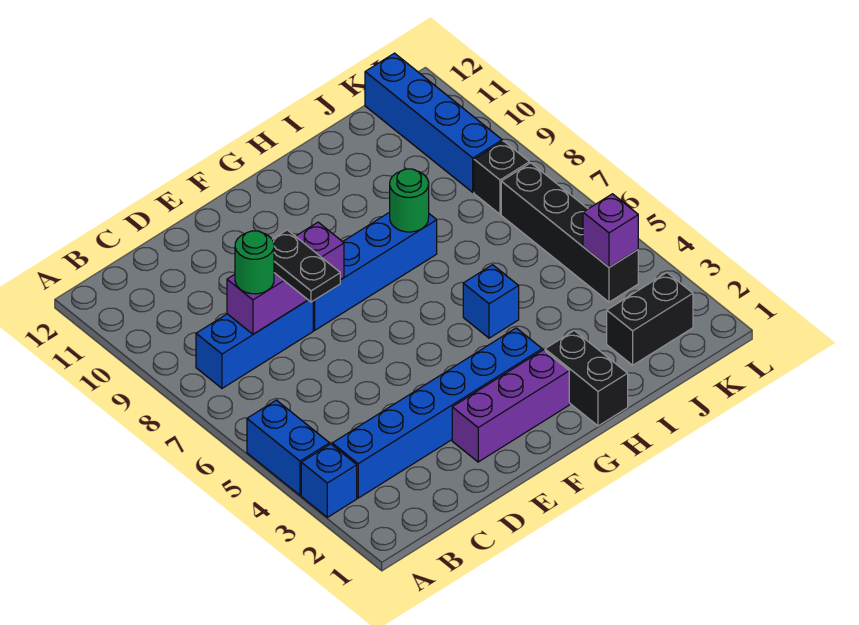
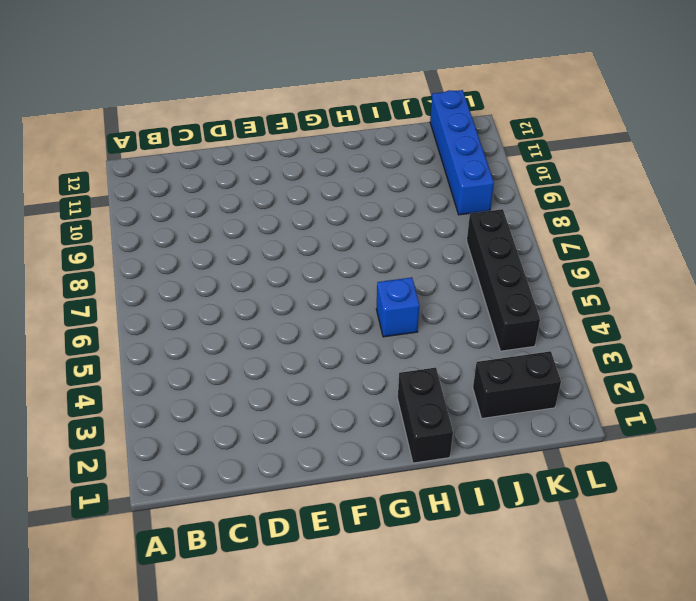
none -> blue 1x1 brick [301,444,357,517]
none -> blue 1x2 brick [247,400,330,495]
none -> blue 1x6 brick [332,328,542,498]

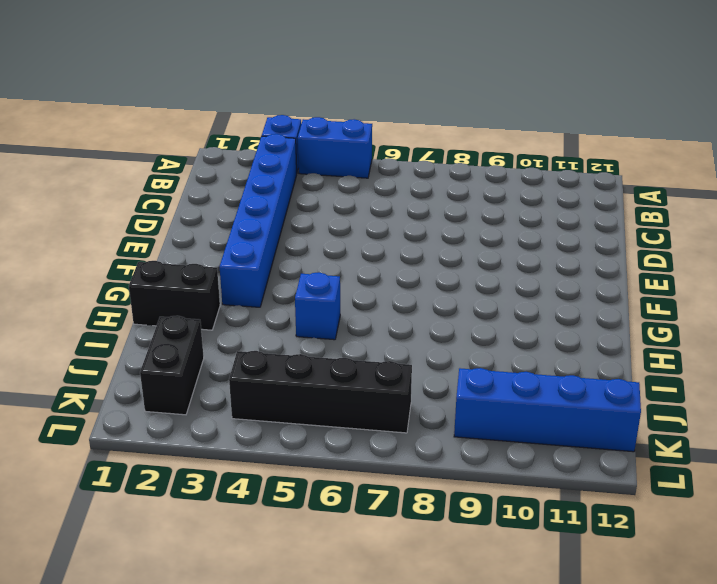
none -> blue 1x3 brick [196,300,313,388]
none -> purple 1x3 brick [452,350,569,462]
none -> blue 1x4 brick [313,212,437,330]

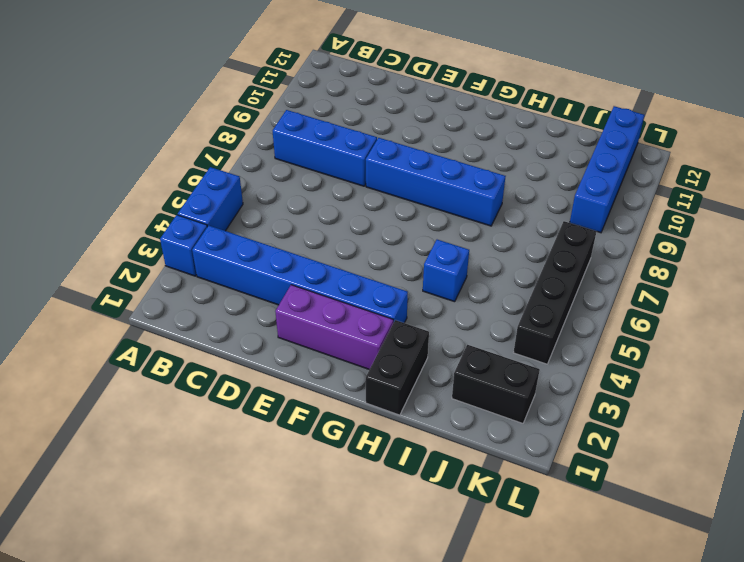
none -> black 1x1 brick [474,141,529,214]
none -> purple 1x3 brick [227,222,344,334]
none -> green 1x1 round brick [390,169,429,232]

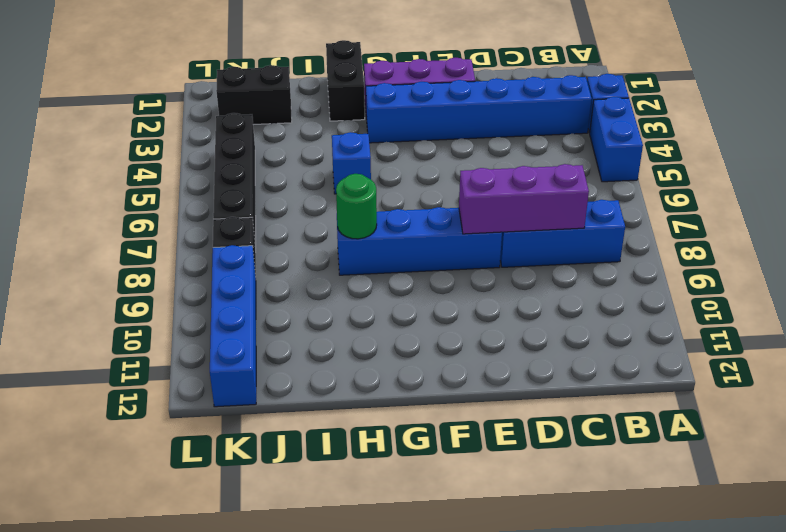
none -> purple 1x1 brick [583,194,638,267]
none -> green 1x1 round brick [235,231,274,294]
none -> black 1x2 plate [272,230,340,302]

